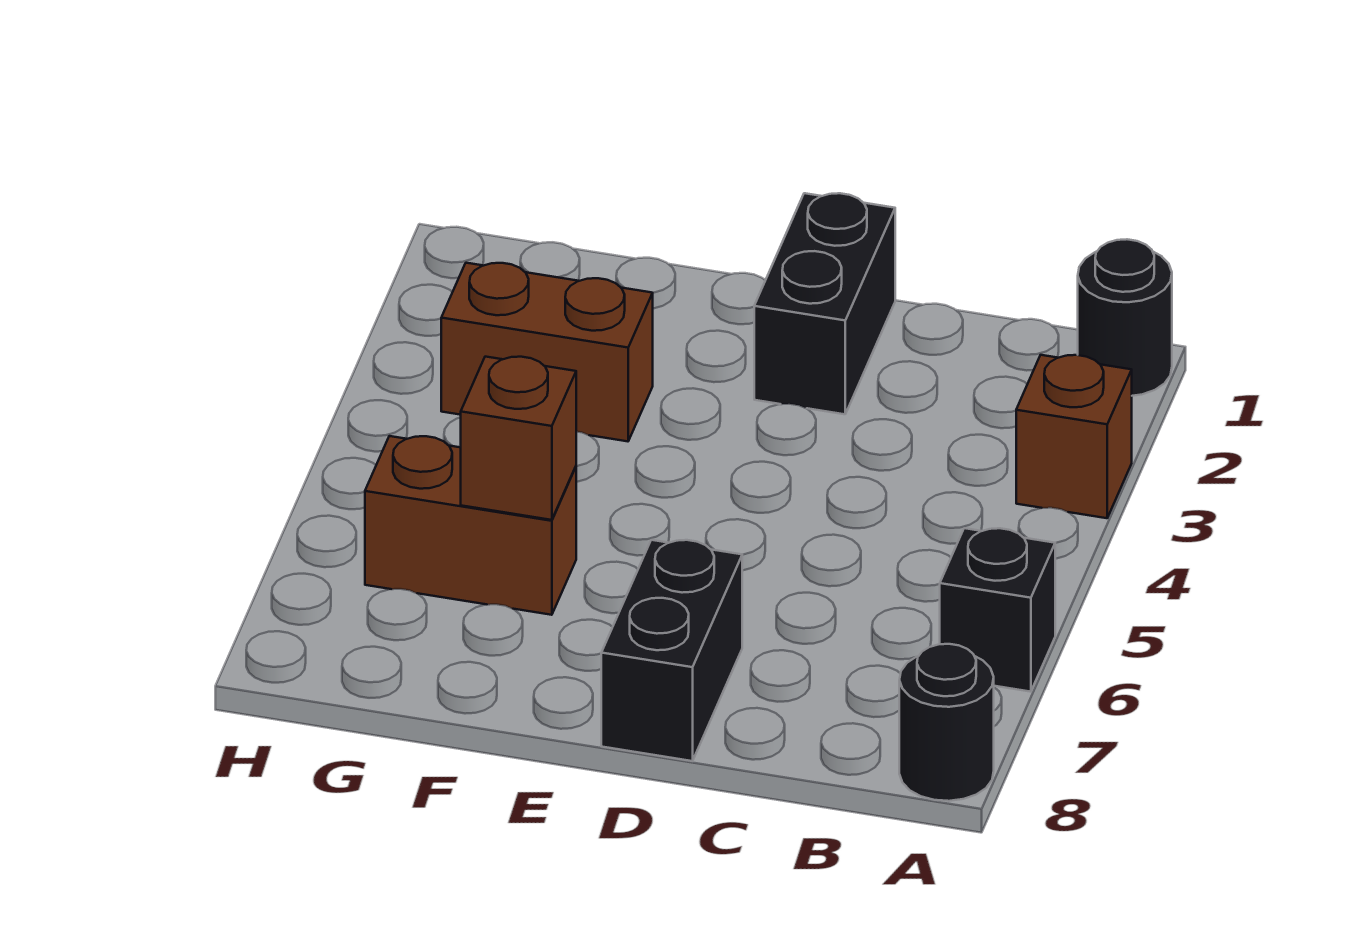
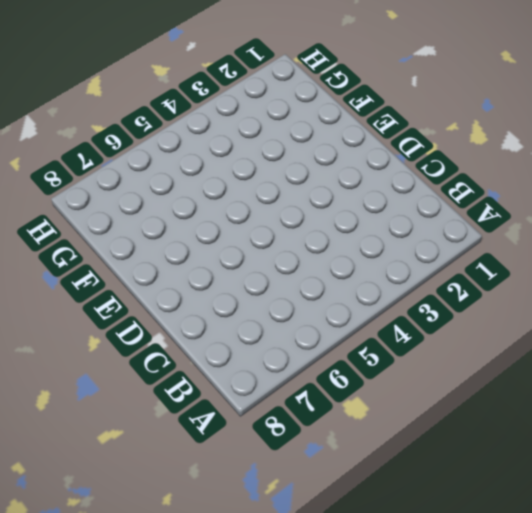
none -> black 1x1 round brick [1078,239,1172,396]
none -> brown 1x1 brick [1016,355,1132,518]

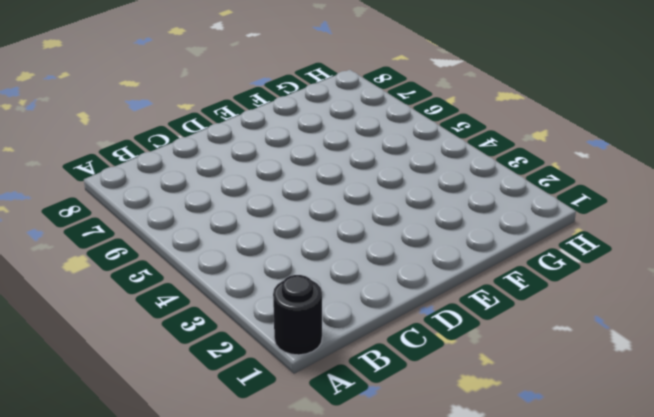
none -> brown 1x1 brick [1016,355,1132,518]
none -> black 1x1 brick [940,528,1055,692]

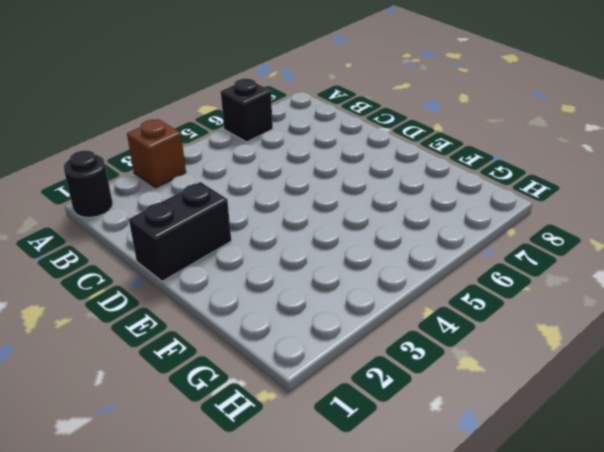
none -> black 1x1 round brick [899,644,994,801]
none -> black 1x2 brick [601,540,742,761]

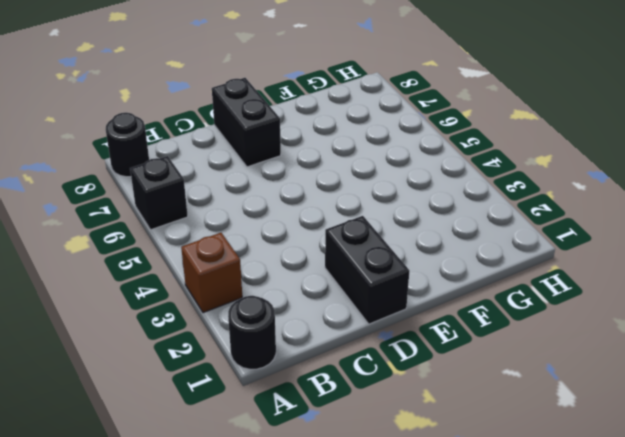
none -> brown 1x2 brick [441,263,653,441]
none -> brown 1x2 brick [365,436,576,615]

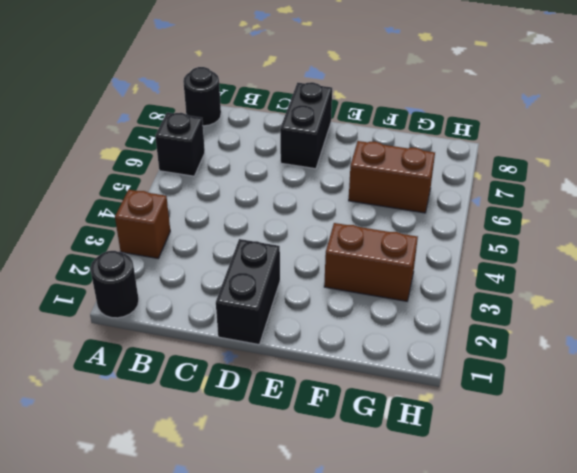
none -> brown 1x1 brick [461,357,576,520]

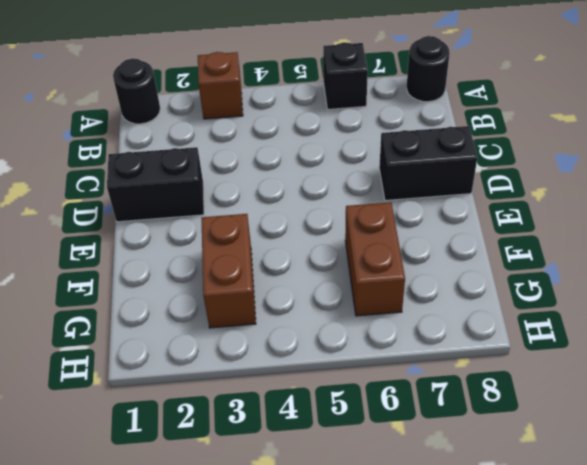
none -> brown 1x1 brick [461,357,576,520]

